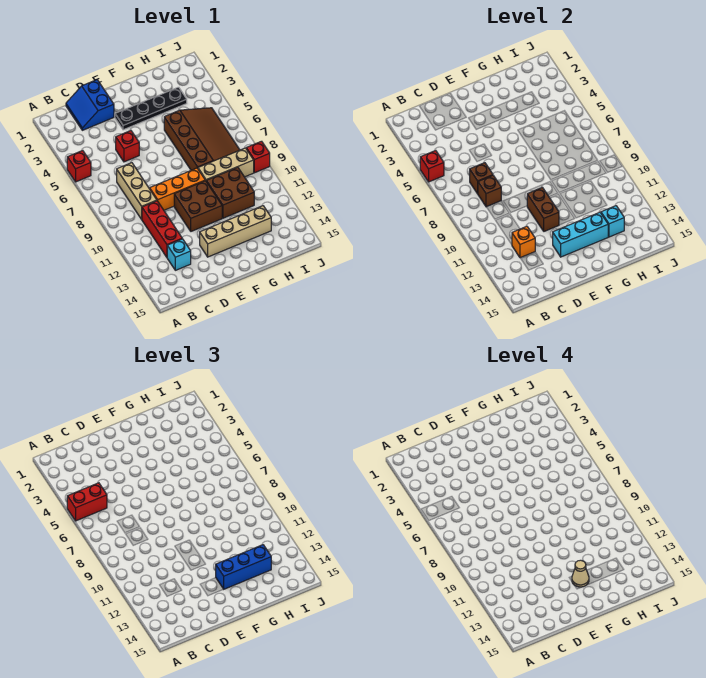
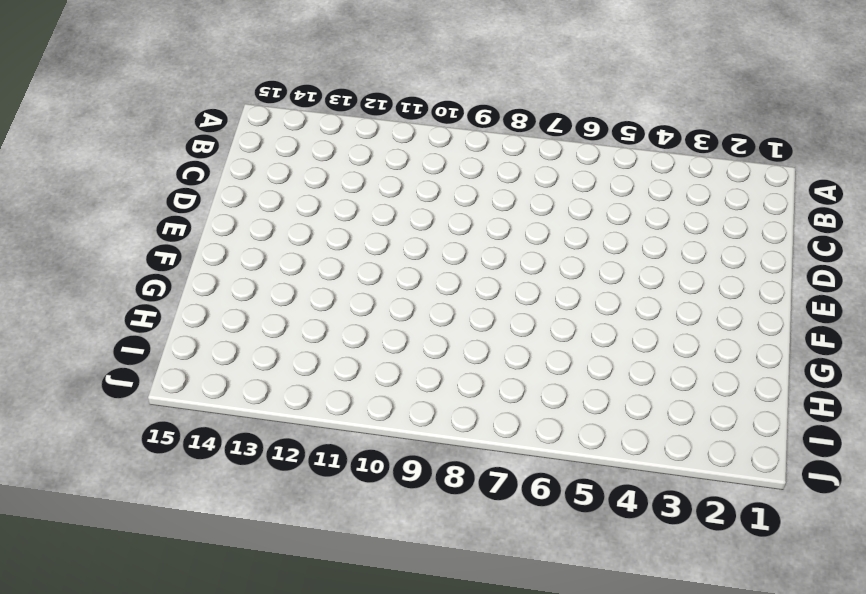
none -> red 1x1 brick [67,151,91,182]
none -> blue 2x2 slope [66,80,114,130]
none -> tan 1x3 brick [117,163,157,219]

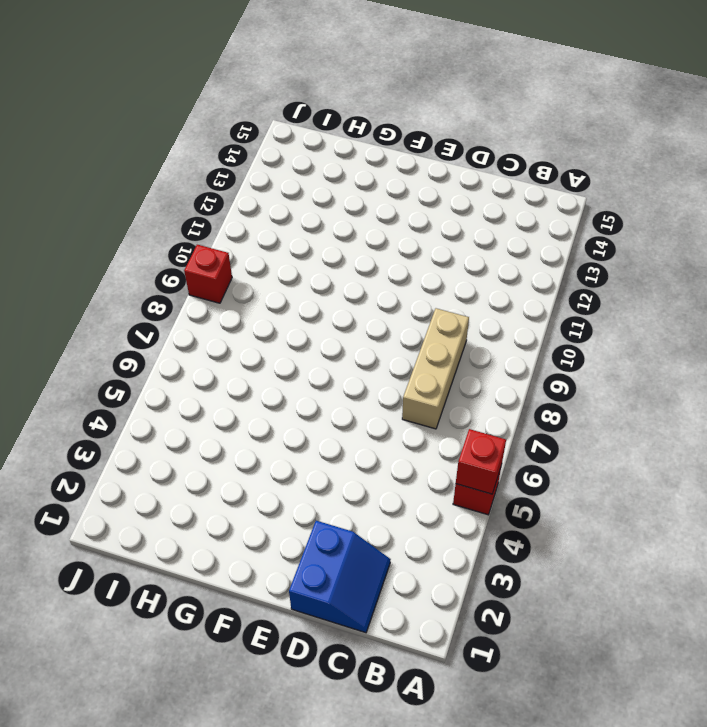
none -> red 1x3 brick [142,201,182,257]
none -> cyan 1x1 brick [167,239,191,270]
none -> red 1x1 brick [116,131,139,162]

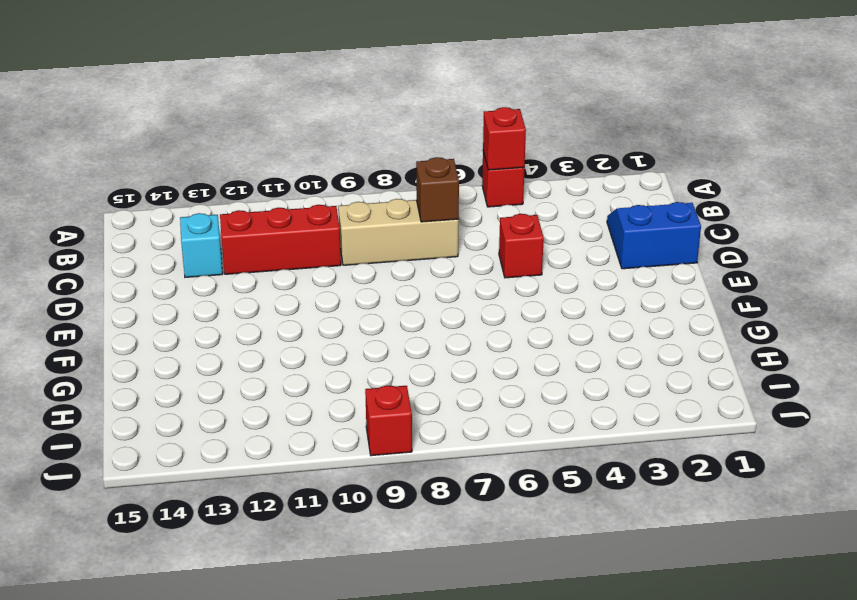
none -> orange 1x3 brick [150,168,205,210]
none -> black 1x4 plate [115,87,187,130]
none -> brown 2x2 brick [174,181,222,231]

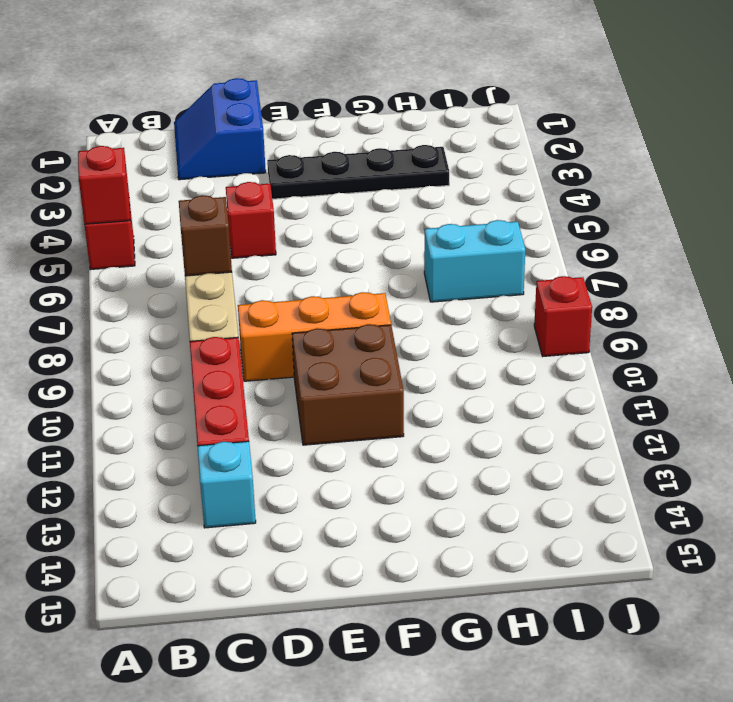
cyan 1x2 brick [424,220,525,302] -> brown 3x4 slope [164,108,240,170]
none -> tan 1x4 brick [200,206,271,257]
none -> tan 1x3 brick [198,148,254,181]
none -> brown 2x2 brick [206,167,254,218]

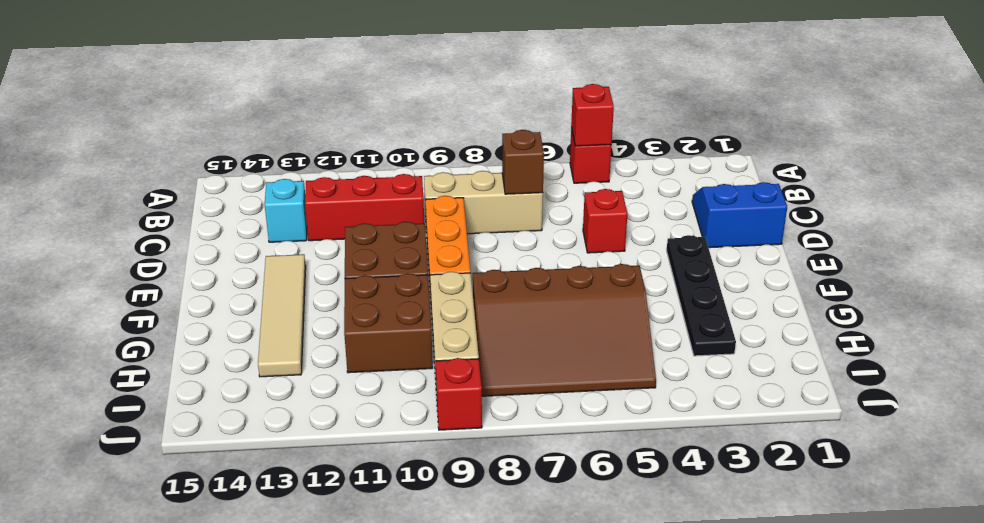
tan 1x4 tile [258,254,306,377] -> tan 1x4 brick [200,206,271,257]
none -> brown 1x1 brick [478,176,501,207]
none -> orange 1x1 brick [512,226,535,258]
none -> brown 1x2 brick [527,187,559,231]

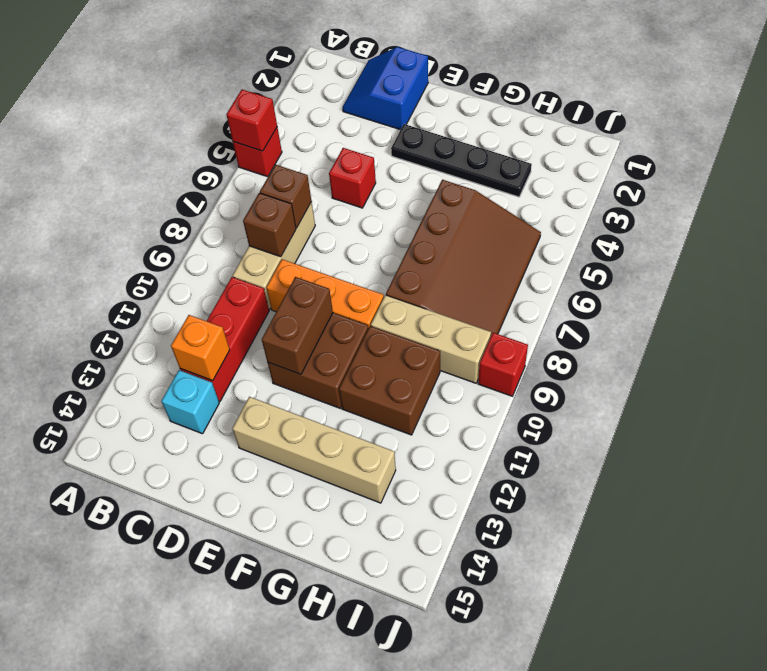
none -> cyan 1x3 brick [553,212,608,257]
none -> cyan 1x1 brick [601,206,624,237]
none -> red 1x2 brick [67,483,107,521]

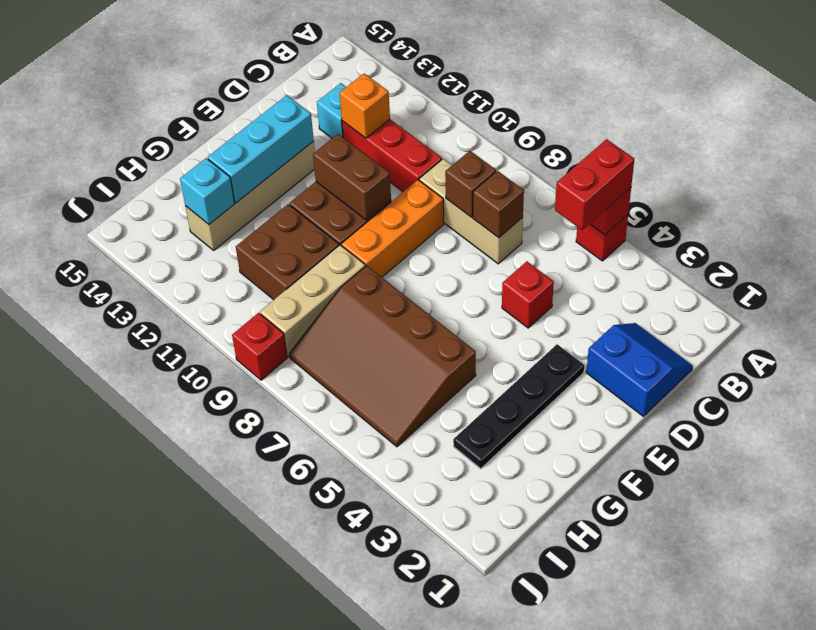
none -> blue 1x3 brick [216,545,271,589]
none -> tan 1x1 cone [572,560,589,587]

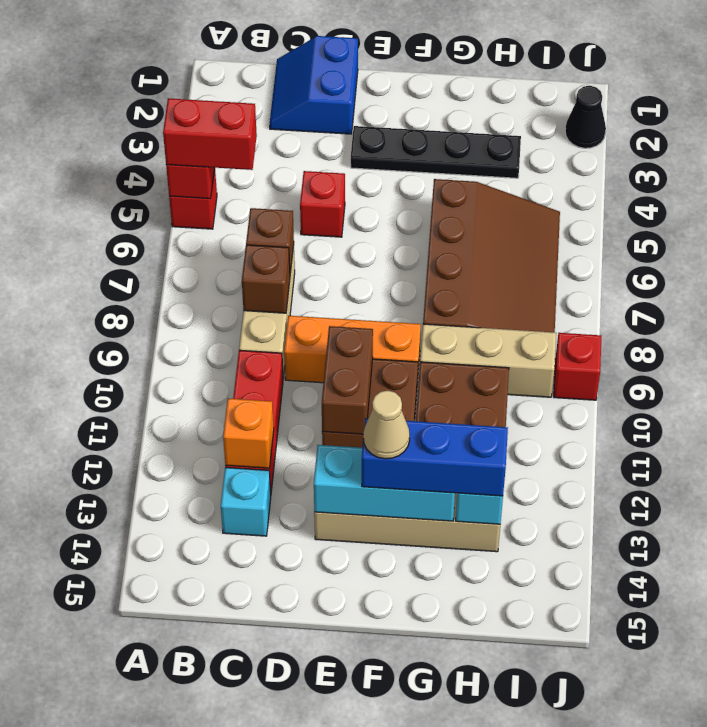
black 1x1 cone [565,86,606,148] -> none

